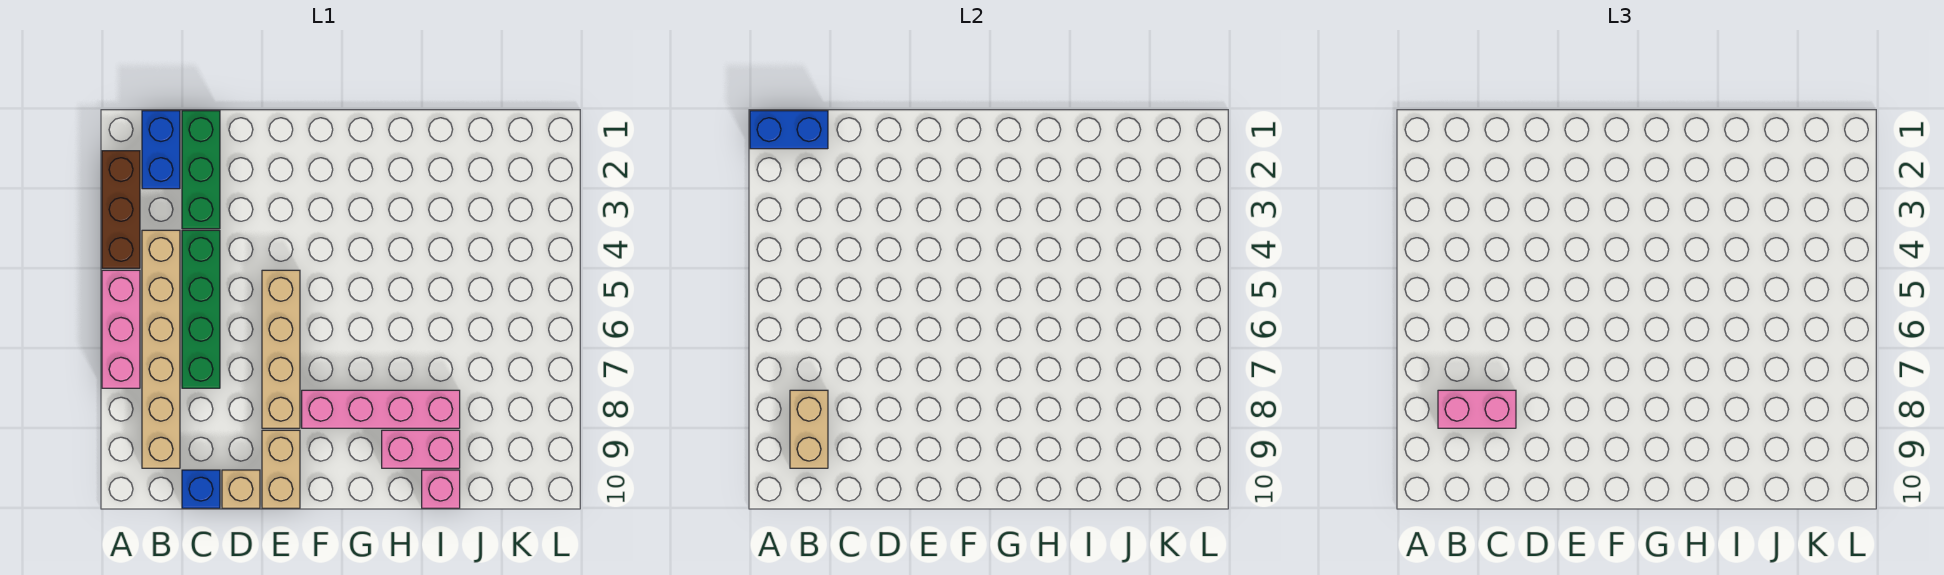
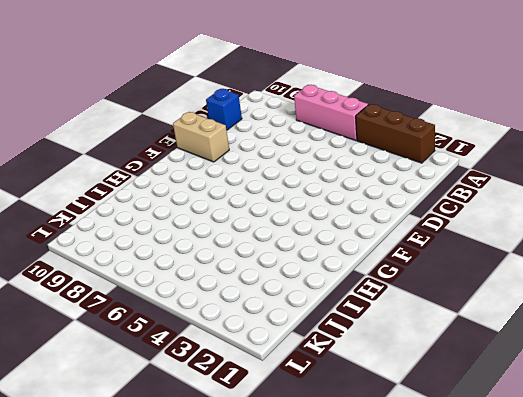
none -> blue 1x2 brick [142,111,180,189]
none -> tan 1x6 brick [142,230,180,468]
none -> green 1x3 brick [182,111,220,229]

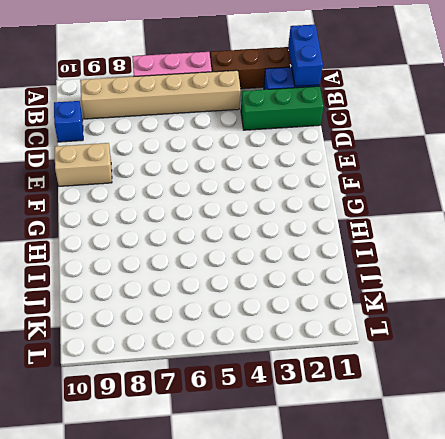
none -> green 1x4 brick [182,230,220,388]
none -> tan 1x1 brick [222,470,260,508]
none -> tan 1x4 brick [262,270,300,428]

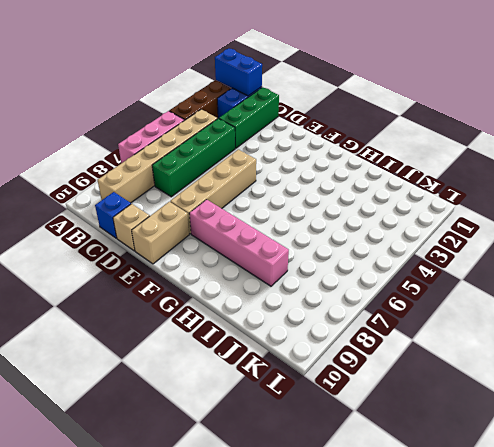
none -> pink 1x2 brick [382,430,460,468]
none -> pink 1x1 brick [422,470,460,508]
none -> tan 1x2 brick [790,390,828,468]

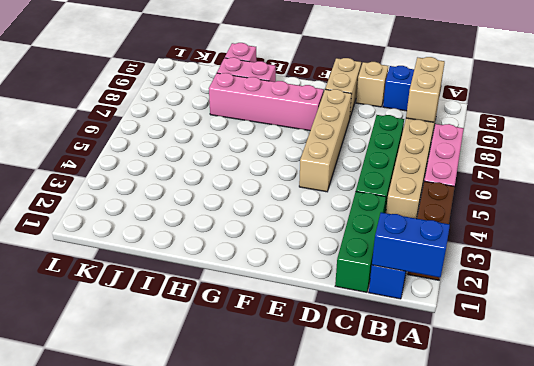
none -> pink 1x2 brick [1438,390,1516,428]

